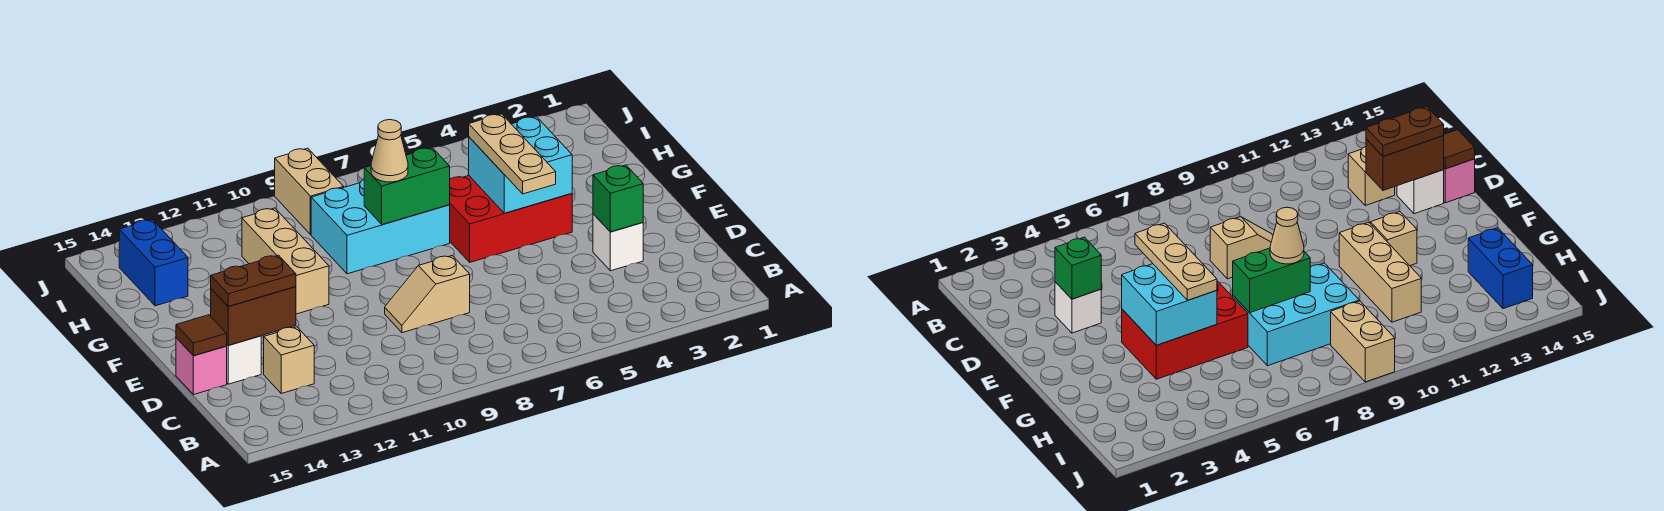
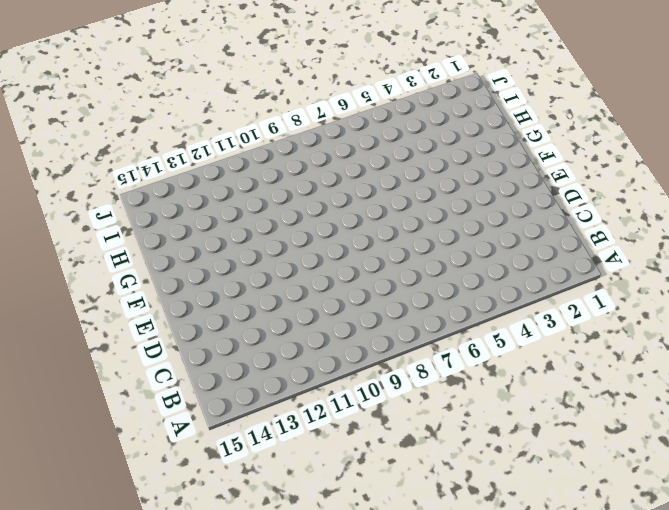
none -> tan 1x1 brick [264,327,314,393]
none -> white 1x1 brick [593,214,643,271]
none -> tan 1x2 slope [385,256,470,333]

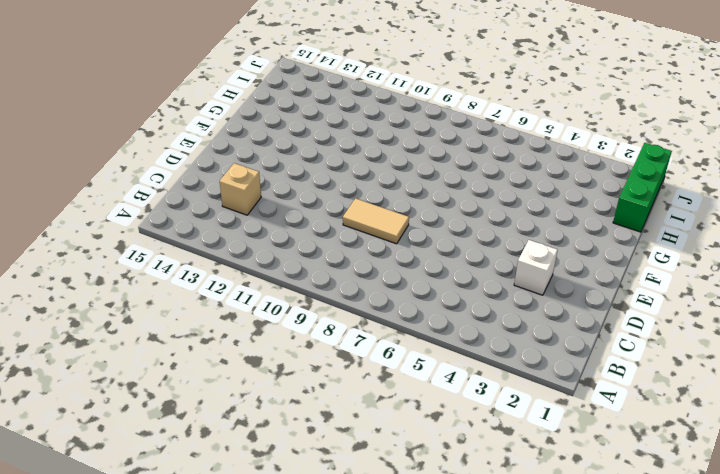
tan 1x2 tile [343,198,409,244] -> tan 1x2 slope [385,256,470,333]
green 1x3 brick [613,143,672,232] -> none
none -> white 1x1 brick [227,336,261,384]
none -> pink 1x1 brick [176,338,227,395]
none -> red 2x3 brick [450,176,572,262]

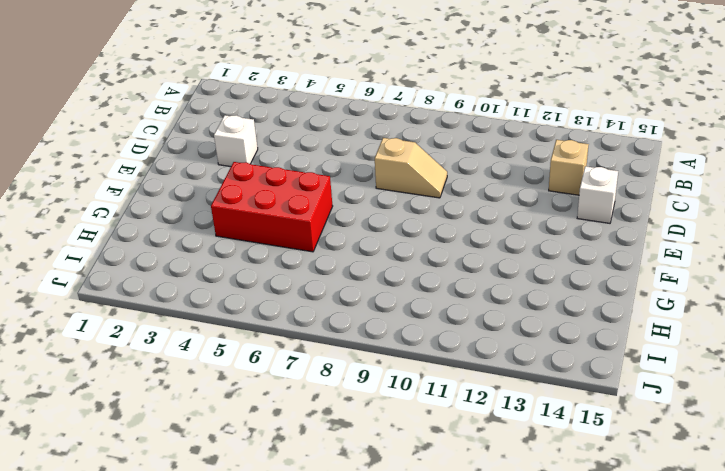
none -> pink 1x1 brick [176,338,227,395]
none -> tan 1x3 brick [242,208,329,314]
none -> tan 1x1 brick [1370,212,1417,266]

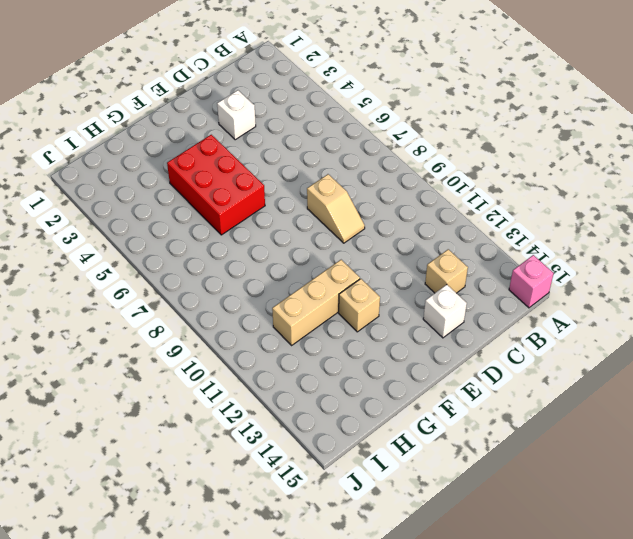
pink 1x1 brick [509,255,554,308] -> pink 1x1 brick moved to [176,338,227,395]
none -> cyan 2x3 brick [311,180,450,274]
none -> blue 1x2 brick [119,219,188,306]
none -> tan 1x2 brick [275,148,344,235]

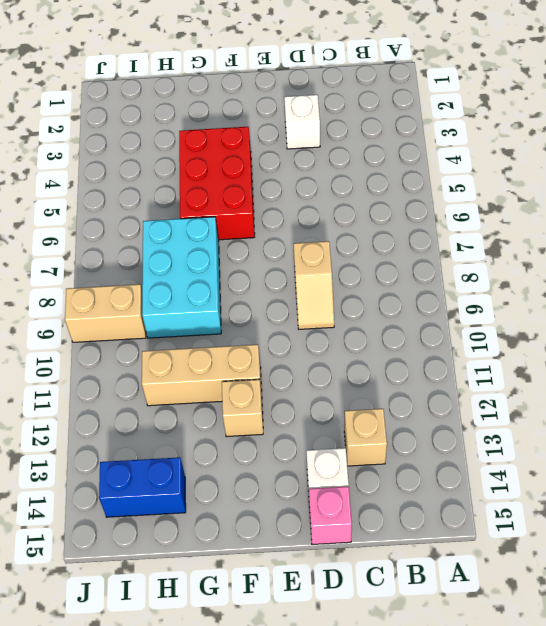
none -> green 1x1 brick [593,165,643,232]
none -> brown 1x2 brick [211,287,296,345]
none -> brown 1x1 tile [176,315,227,356]

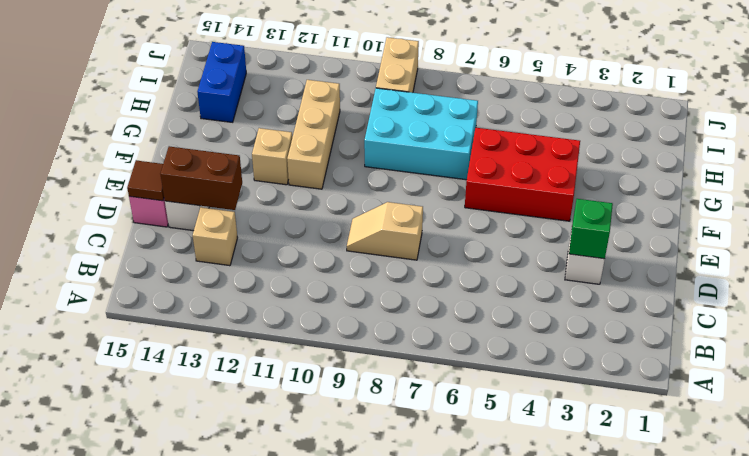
none -> cyan 2x2 brick [469,117,572,213]
none -> green 1x2 brick [364,148,450,225]
none -> brown 1x2 plate [211,255,296,306]

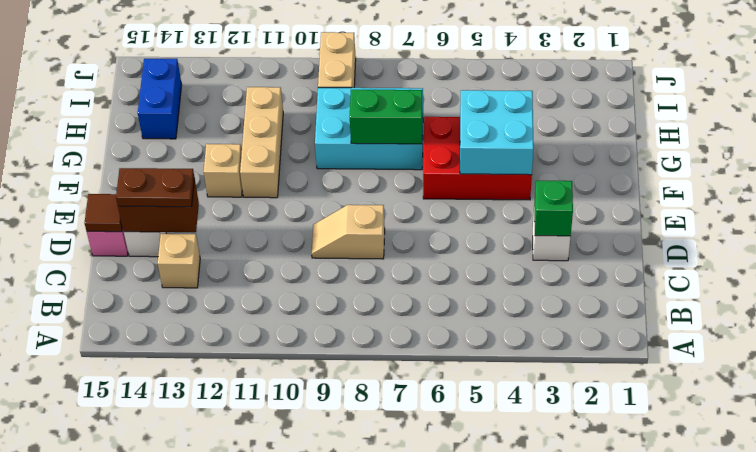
none -> tan 1x3 plate [469,114,556,194]
none -> tan 1x1 cone [371,120,408,182]

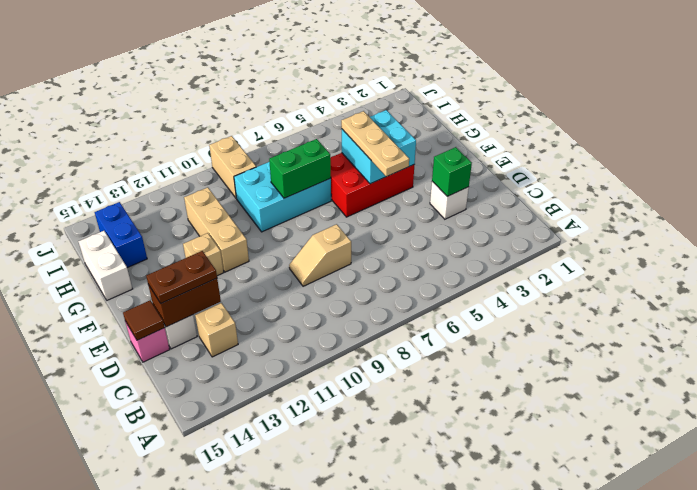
white 1x2 brick [78,231,132,300] -> none
none -> tan 1x1 cone [371,120,408,182]

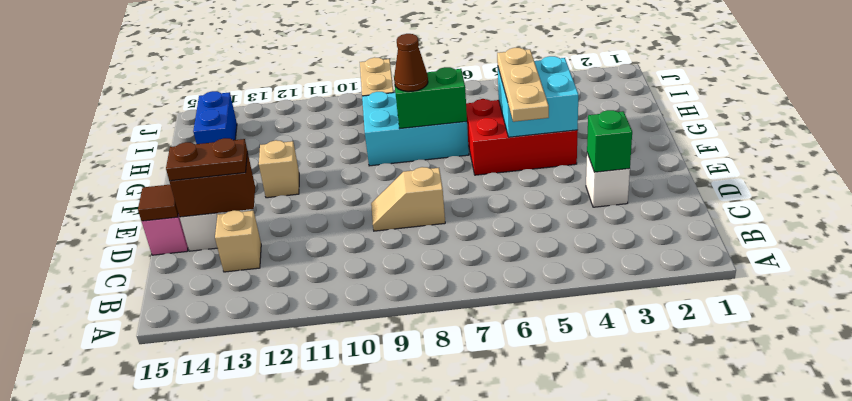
brown 1x1 cone [394,34,428,92] -> tan 1x1 cone [371,120,408,182]
none -> tan 1x3 brick [242,208,329,314]

